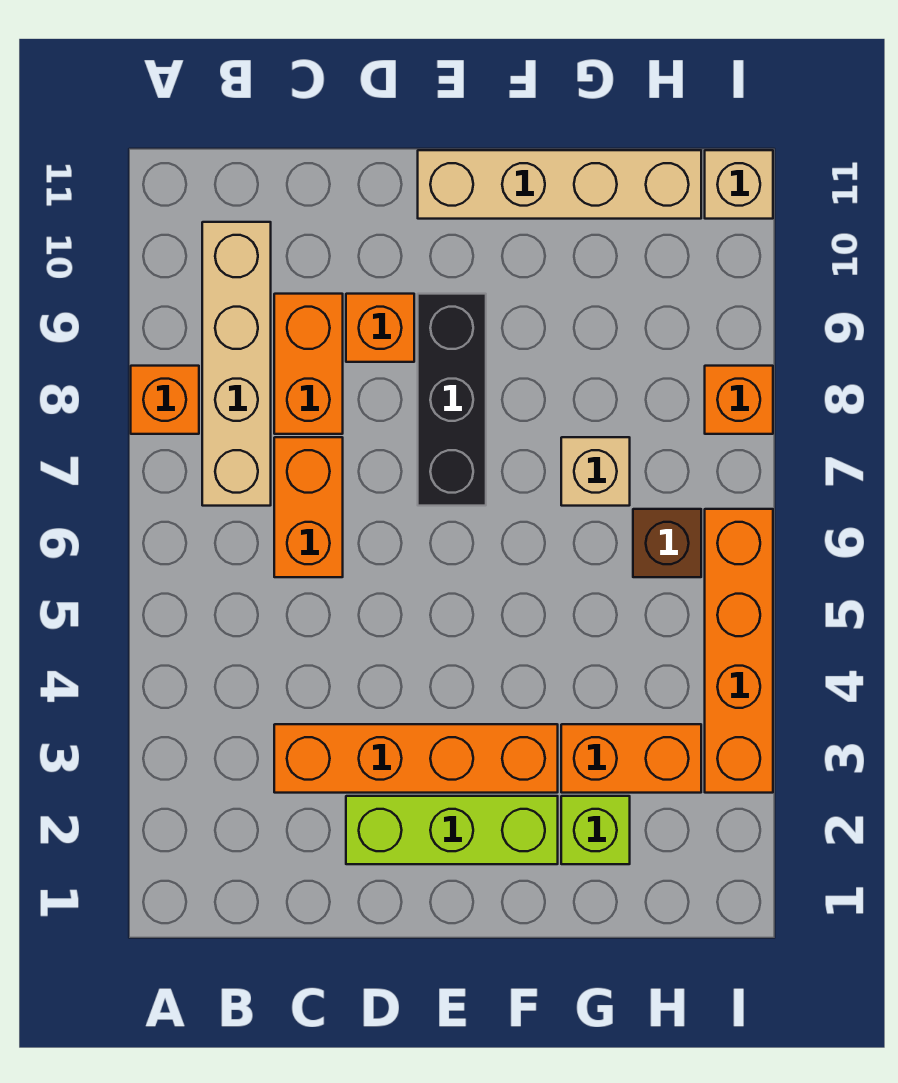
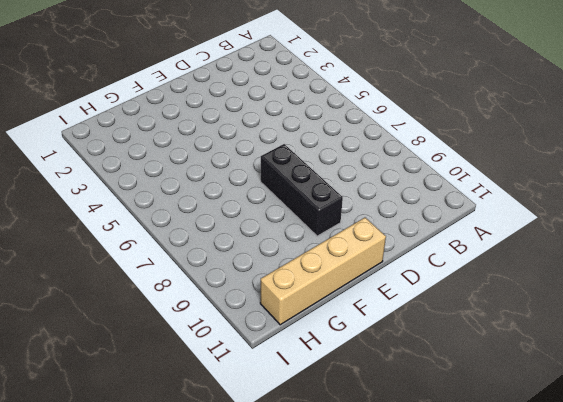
none -> orange 1x1 brick [131,366,199,434]
none -> tan 1x4 brick [202,222,271,506]
none -> orange 1x4 brick [274,724,558,793]

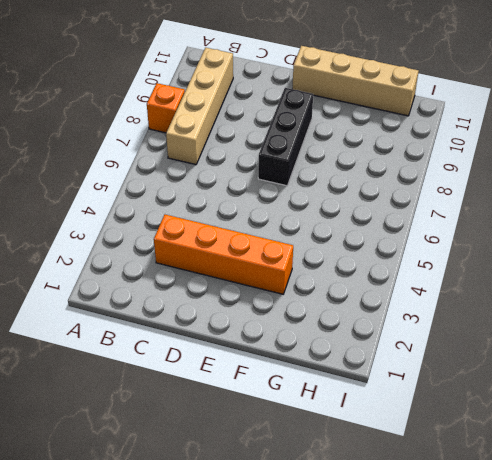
none -> orange 1x2 brick [274,437,343,577]
none -> orange 1x2 brick [274,294,343,434]
none -> lime 1x3 brick [346,796,558,864]

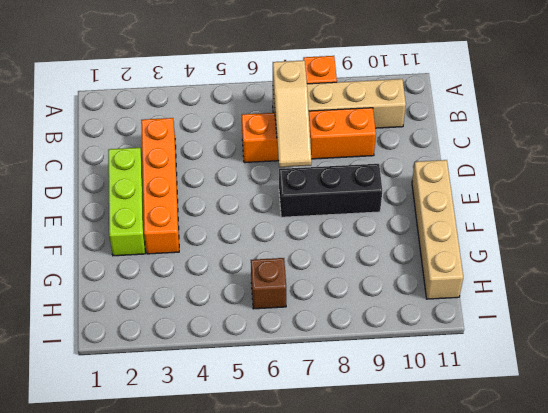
tan 1x3 slope [273,60,312,167] -> none
none -> orange 1x1 brick [346,294,414,362]
none -> lime 1x1 brick [561,796,630,864]
none -> orange 1x2 brick [561,724,701,793]

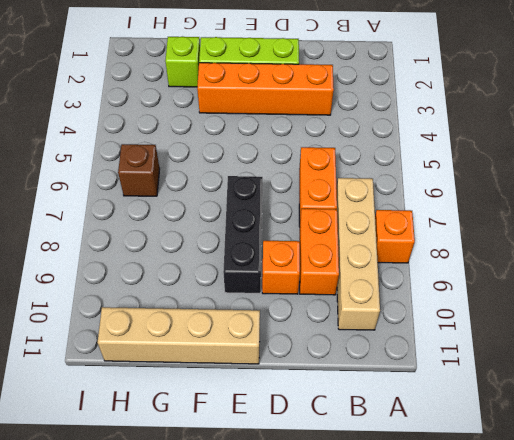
none -> orange 1x2 brick [561,724,701,793]
none -> tan 1x1 brick [561,437,630,506]
none -> orange 1x4 brick [705,509,773,793]

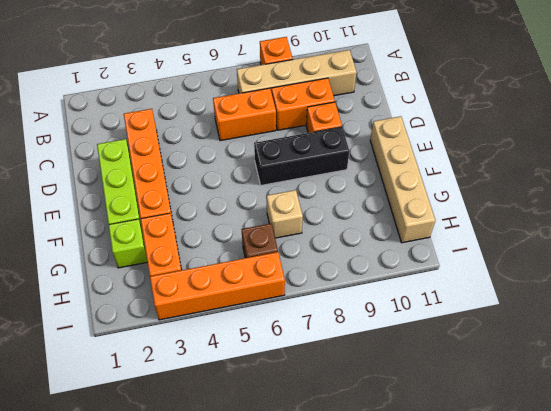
none -> orange 1x1 brick [705,366,773,434]
none -> tan 1x1 brick [705,150,773,219]

